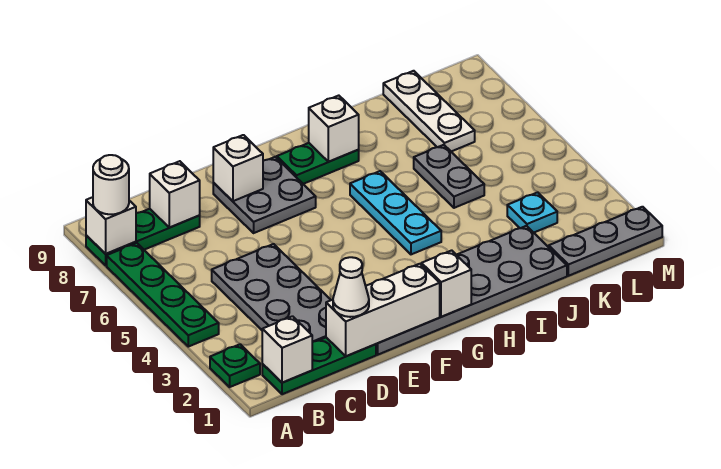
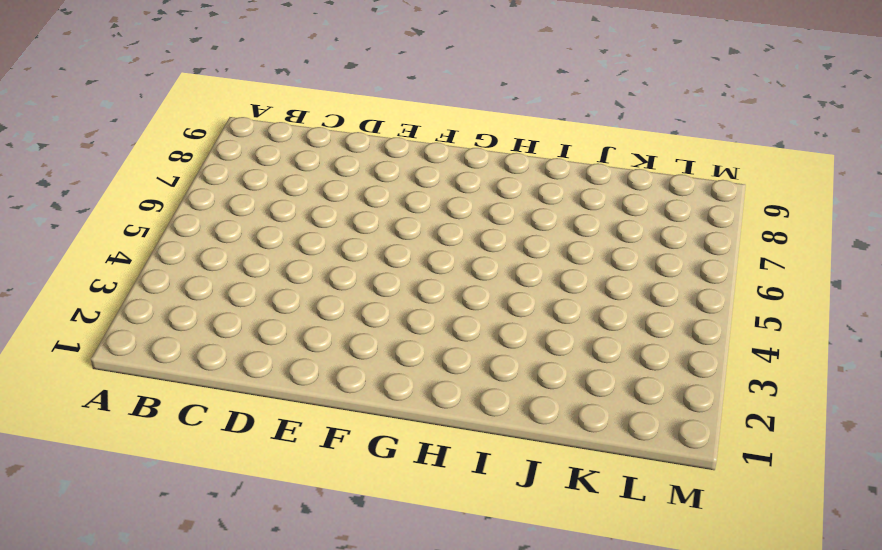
none -> green 1x1 plate [210,344,260,387]
none -> green 1x4 plate [107,243,219,347]
none -> green 1x3 plate [86,209,200,265]

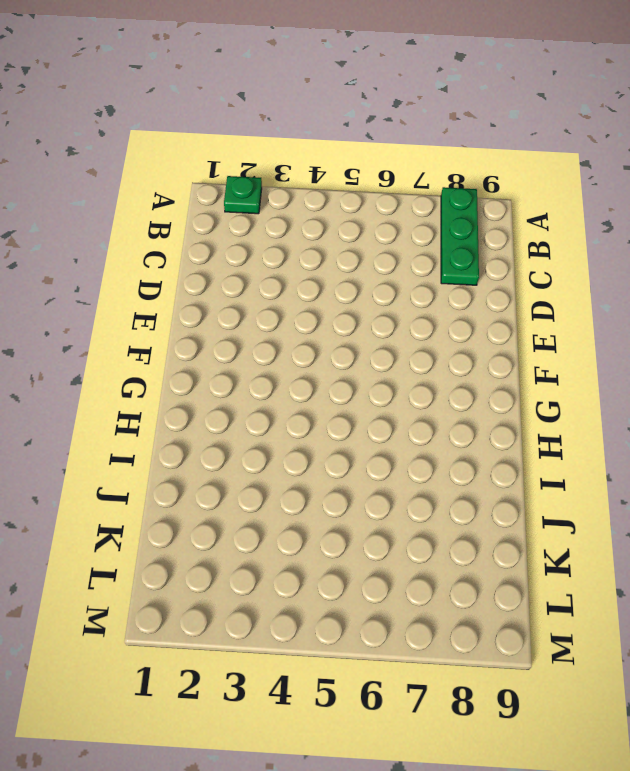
none -> green 1x4 plate [107,243,219,347]
none -> green 1x3 plate [262,338,376,394]
none -> grey 2x4 plate [212,244,331,342]

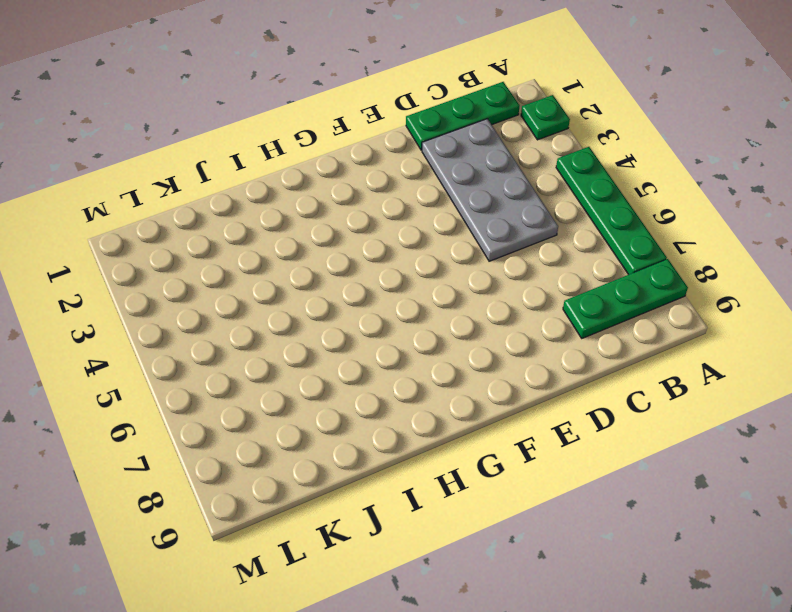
none -> grey 2x6 plate [376,226,567,355]
none -> grey 2x2 plate [213,157,316,233]
none -> green 1x2 plate [277,143,359,184]

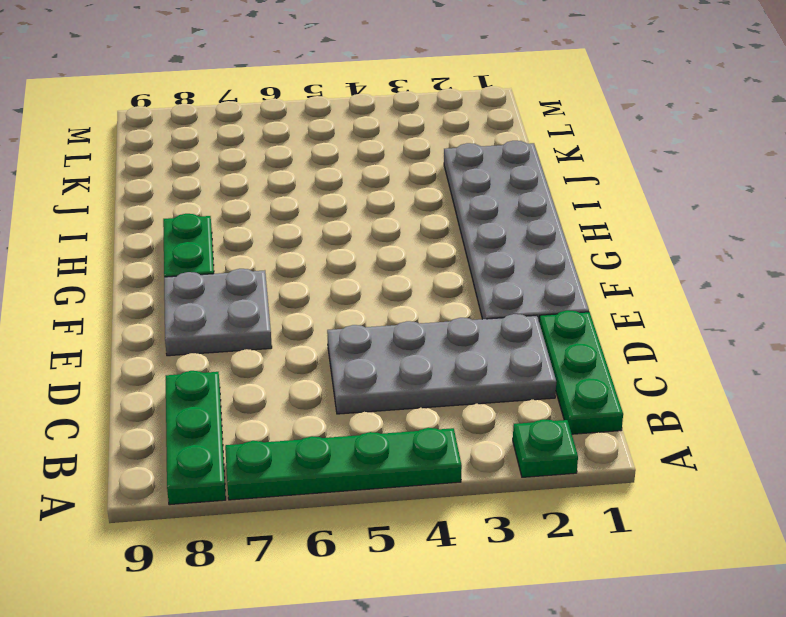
none -> cyan 1x3 plate [350,171,441,254]
none -> grey 1x2 plate [414,145,484,208]
none -> grey 1x3 plate [549,207,662,276]

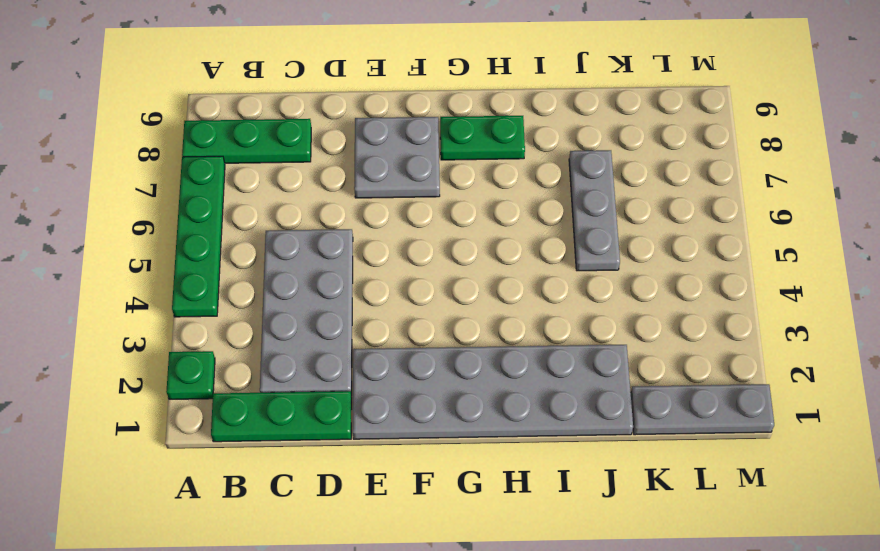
grey 1x3 plate [569,150,620,271] -> grey 1x2 plate [414,145,484,208]
none -> cyan 1x3 plate [350,171,441,254]
none -> cyan 1x1 plate [507,192,557,233]
none -> white 1x3 plate [383,71,475,151]

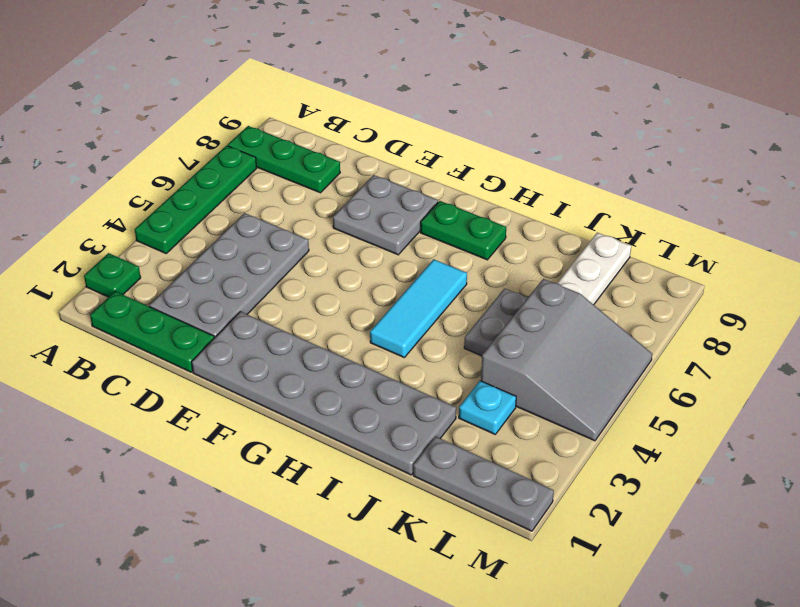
cyan 1x3 tile [370,259,467,358] -> cyan 1x3 plate [350,171,441,254]
grey 3x3 slope [481,279,652,441] -> none
none -> white 1x1 brick [86,197,136,254]
none -> white 1x1 brick [262,316,312,383]
none -> white 1x1 brick [150,161,200,228]

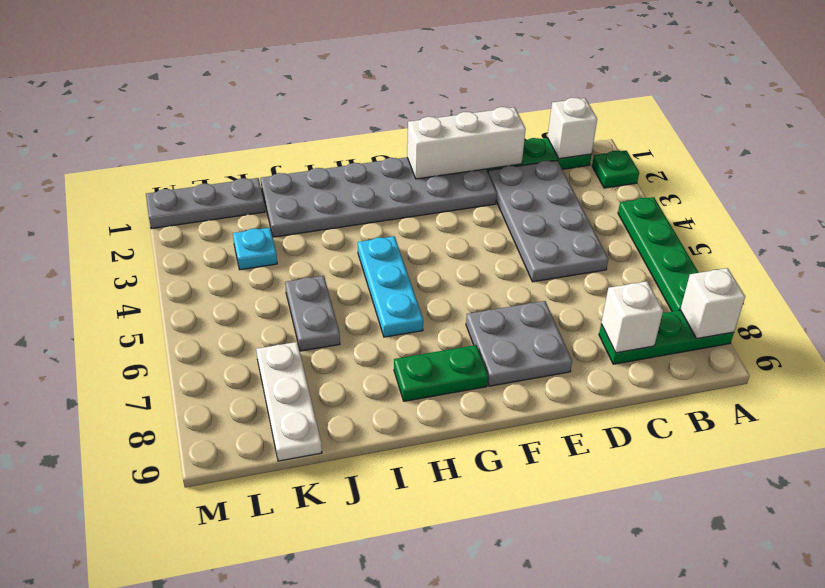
none -> white 1x1 brick [213,135,263,201]
none -> white 1x1 brick [421,250,471,317]
none -> white 1x1 brick [309,96,359,162]

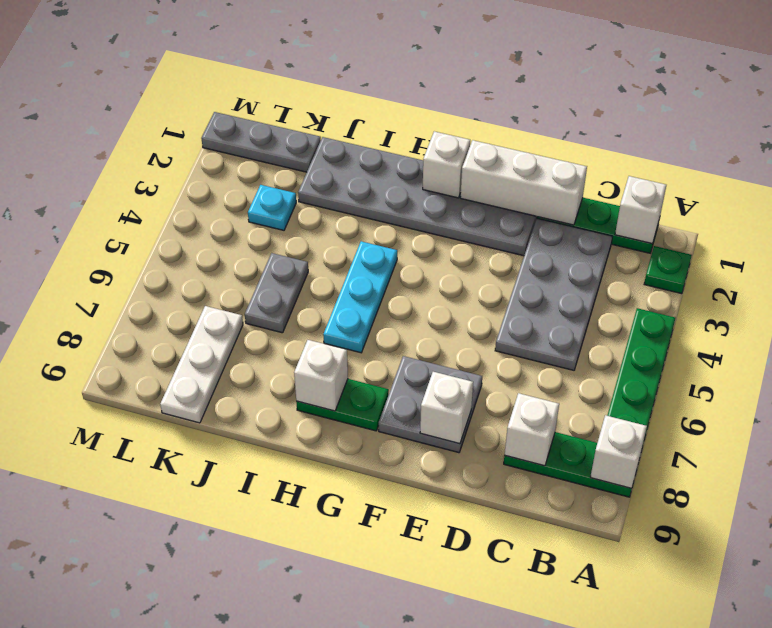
none -> white 1x1 round brick [93,155,129,214]
none -> white 1x1 cone [333,257,369,317]

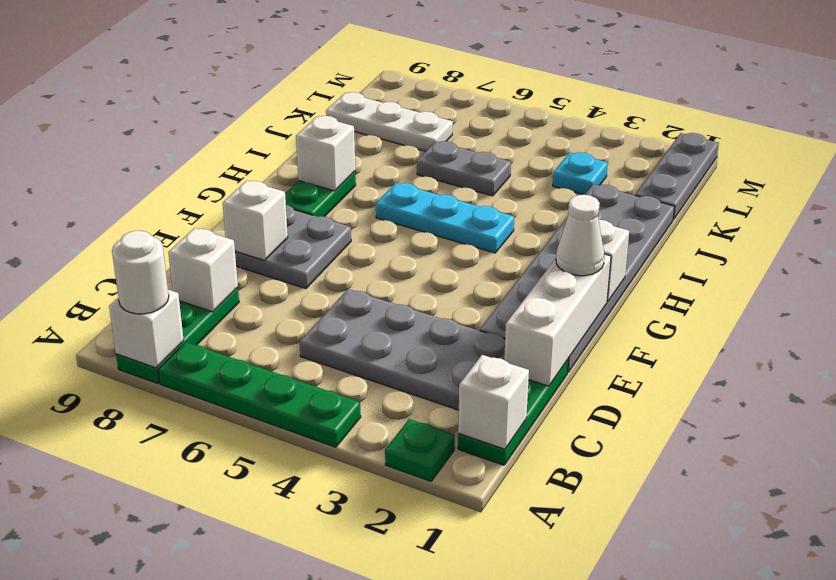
white 1x1 cone [556,195,605,276] -> white 1x1 cone moved to [333,257,369,317]

